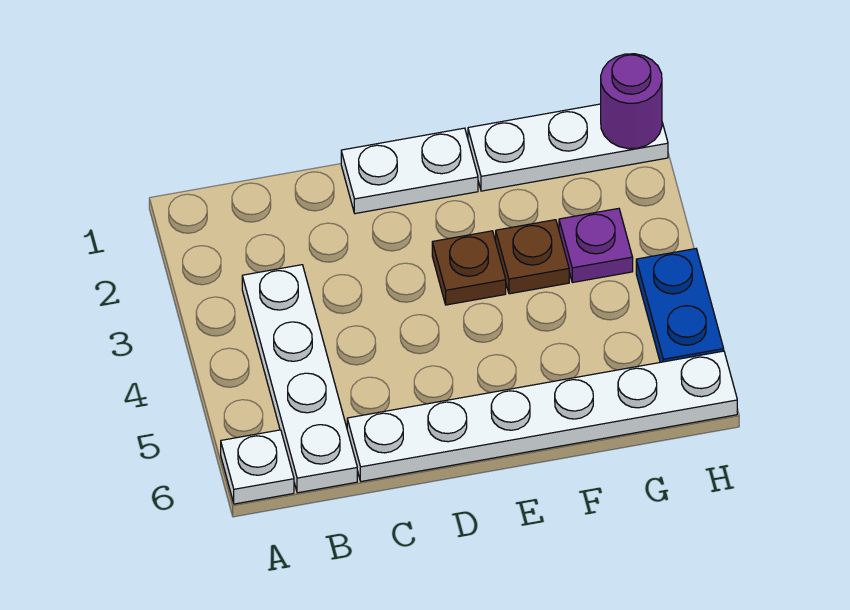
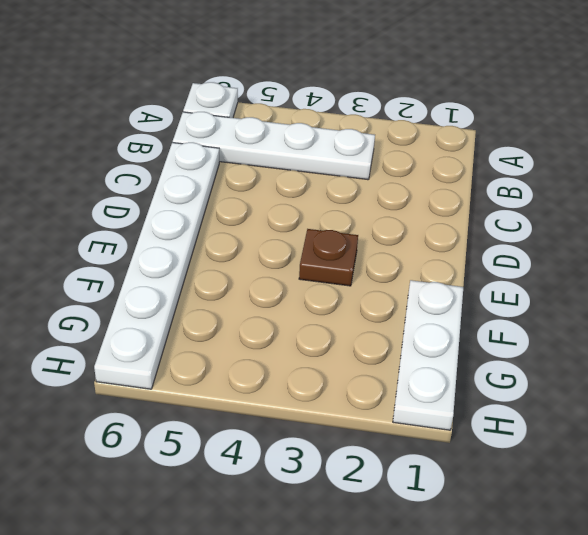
none -> white 1x2 plate [341,128,478,214]
none -> brown 1x1 plate [496,220,569,294]

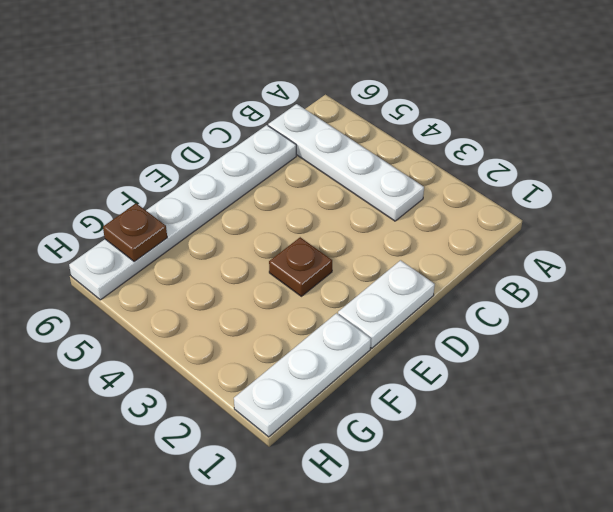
brown 1x1 plate [103,203,167,262] -> brown 1x1 plate moved to [496,220,569,294]
none -> white 1x1 plate [221,430,294,504]
none -> purple 1x1 plate [559,208,633,283]

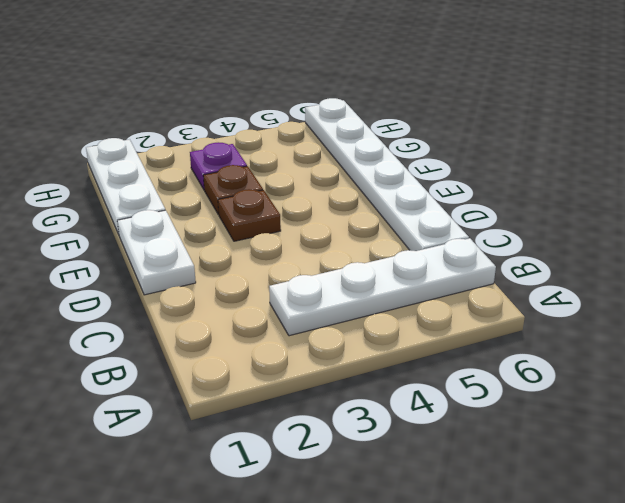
none -> white 1x1 plate [221,430,294,504]
none -> blue 1x2 plate [636,249,724,362]

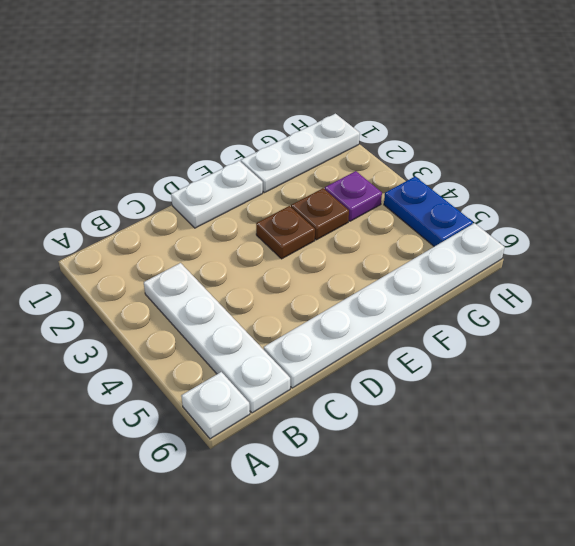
none -> purple 1x1 round brick [601,54,662,149]

